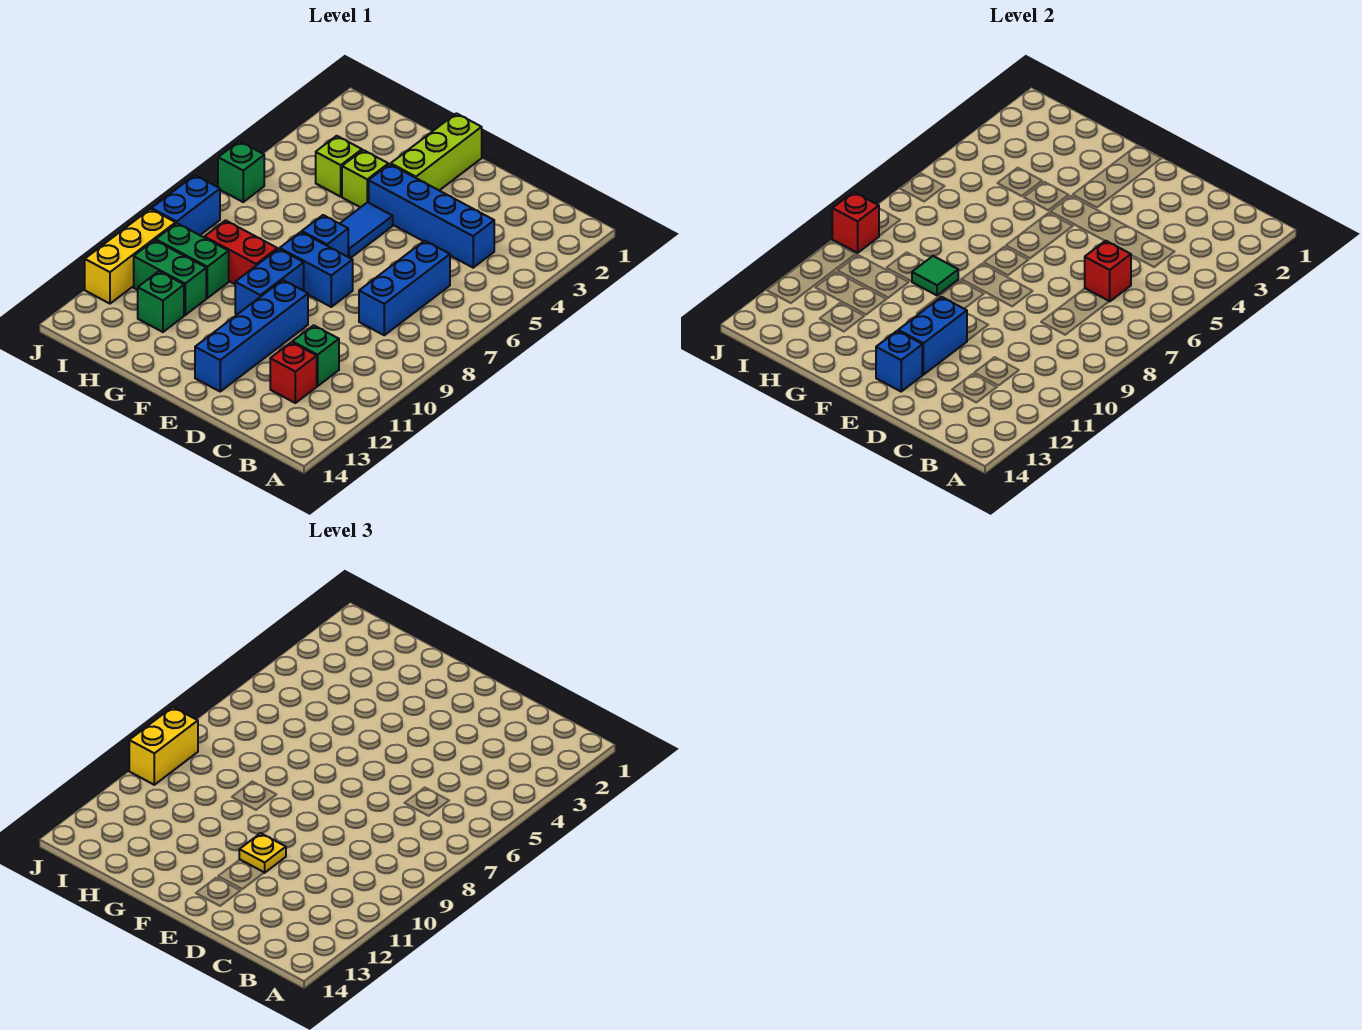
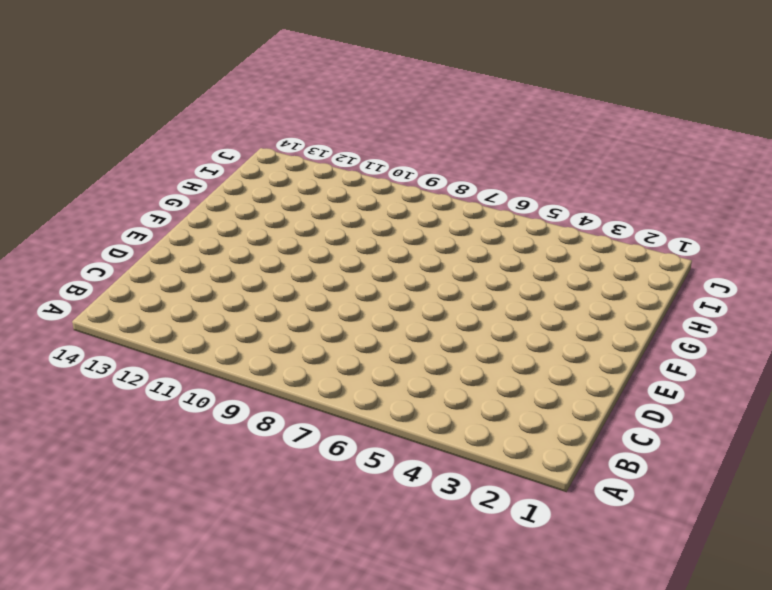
none -> blue 1x4 brick [369,164,494,268]
none -> blue 1x3 brick [359,241,450,335]
none -> green 1x1 brick [292,325,339,386]

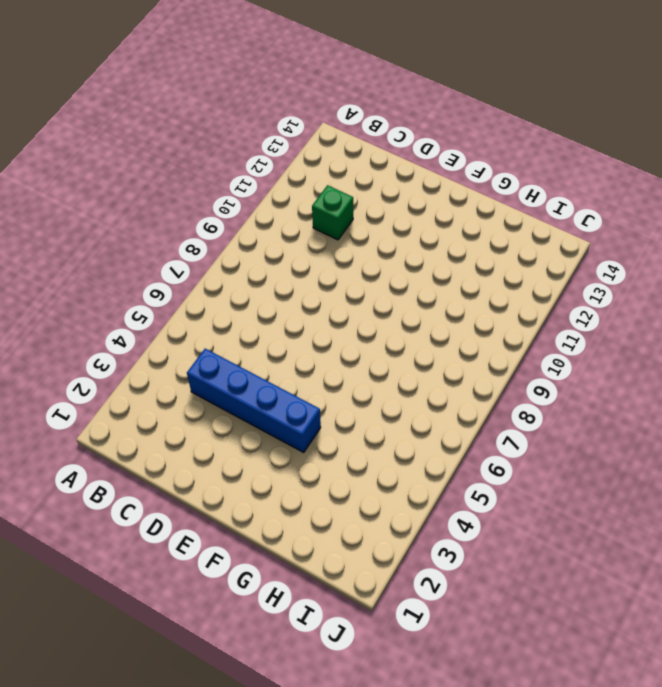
none -> blue 1x3 brick [359,241,450,335]
none -> red 1x1 brick [270,342,317,403]
none -> blue 1x2 brick [280,232,353,307]

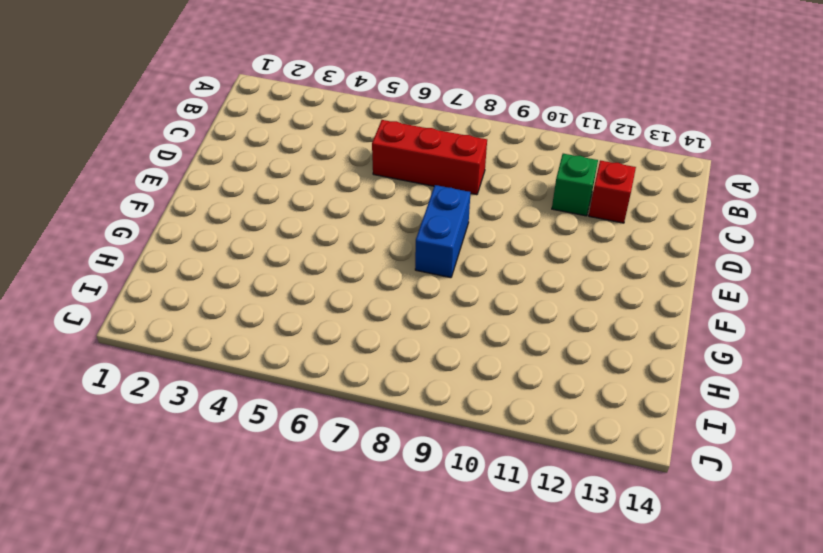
red 1x3 brick [372,120,487,195] -> blue 1x3 brick [359,241,450,335]
none -> blue 1x4 brick [369,164,494,268]
none -> blue 1x4 brick [195,280,308,391]
none -> lime 1x3 brick [391,113,482,191]

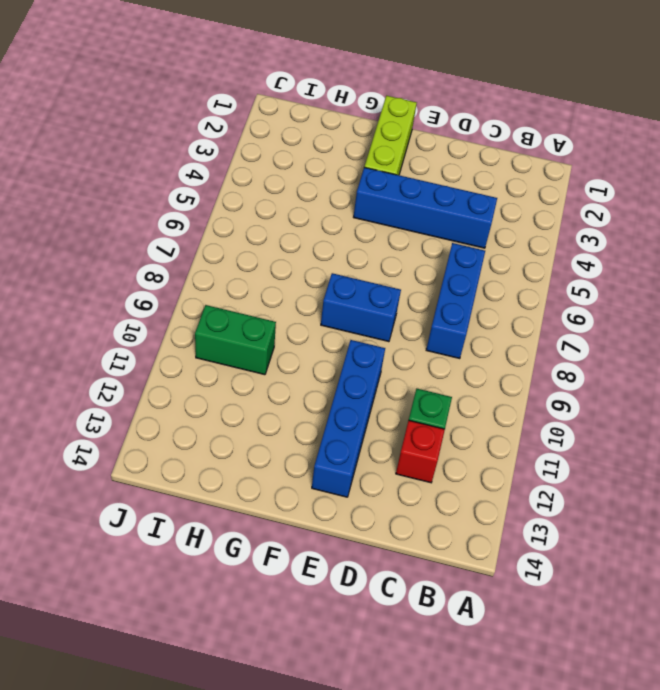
none -> blue 1x2 tile [340,202,393,258]
none -> blue 1x1 brick [302,215,348,257]
none -> blue 1x2 brick [235,249,304,314]

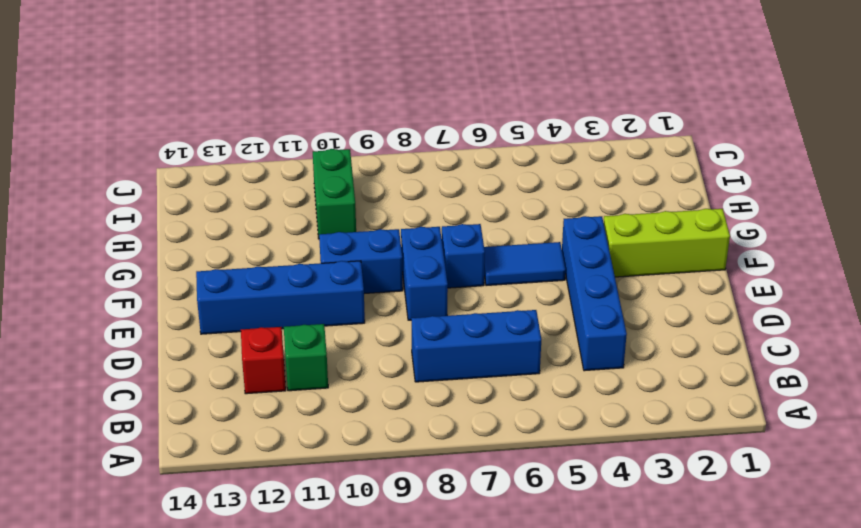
none -> lime 1x1 brick [342,150,388,207]
none -> red 1x2 brick [204,220,277,284]
none -> lime 1x1 brick [316,136,362,197]

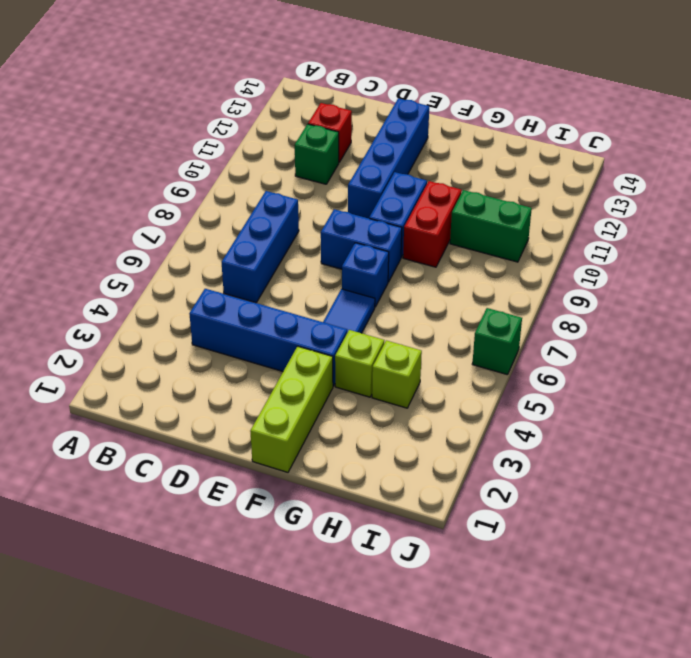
red 1x2 brick [403,181,462,267] -> red 1x2 brick turned to [204,220,277,284]
none -> green 1x2 brick [134,240,206,315]
none -> green 1x1 brick [138,271,184,332]
none -> blue 1x2 brick [151,175,220,235]

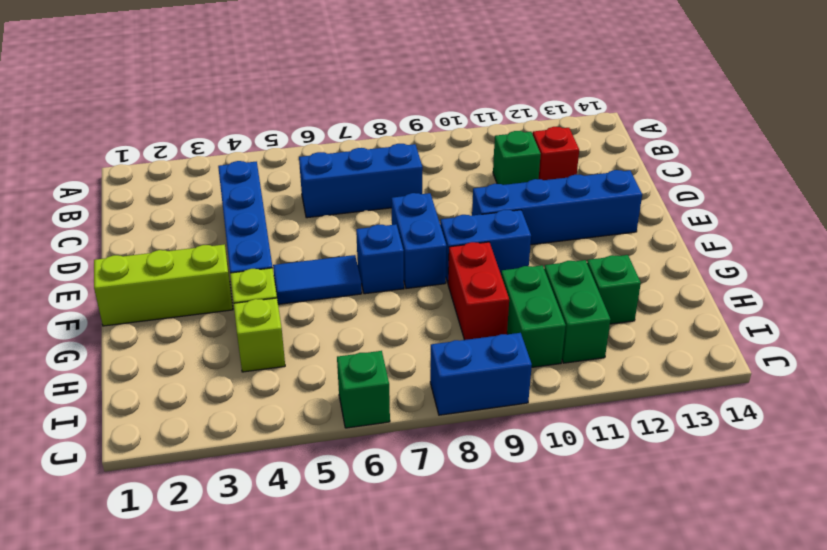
none -> yellow 1x3 brick [85,209,176,304]
none -> red 1x1 brick [1085,241,1131,301]
none -> blue 1x2 brick [898,297,967,375]

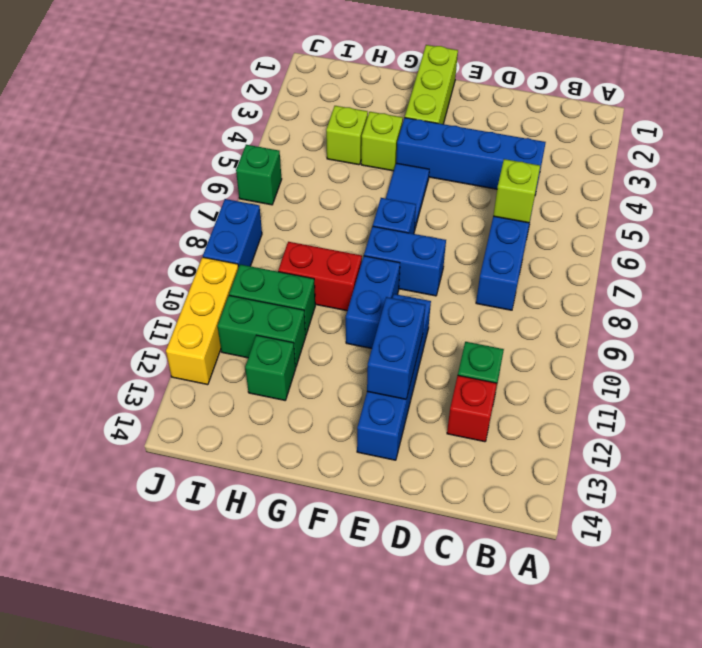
lime 1x1 brick [493,159,540,223] -> red 1x1 brick [1085,241,1131,301]
none -> blue 1x1 brick [876,331,922,391]
none -> green 1x1 tile [912,256,958,295]
none -> red 1x1 brick [832,192,879,253]

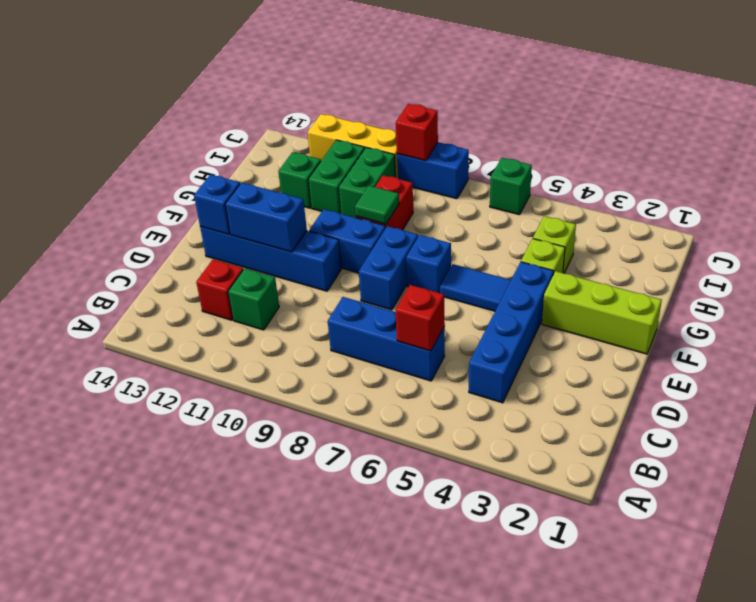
none -> yellow 1x1 plate [239,833,286,873]
none -> yellow 1x2 brick [129,707,198,785]

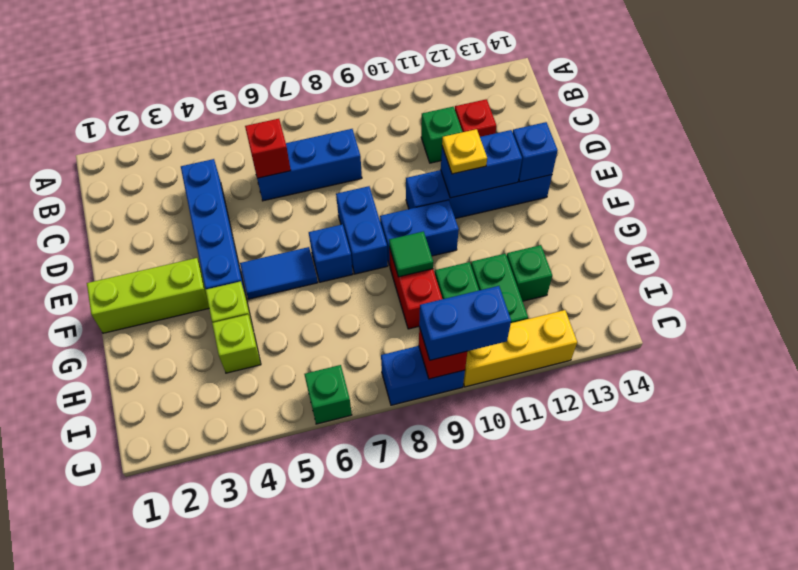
blue 1x2 brick [419,286,511,360] -> yellow 1x2 brick [129,707,198,785]

